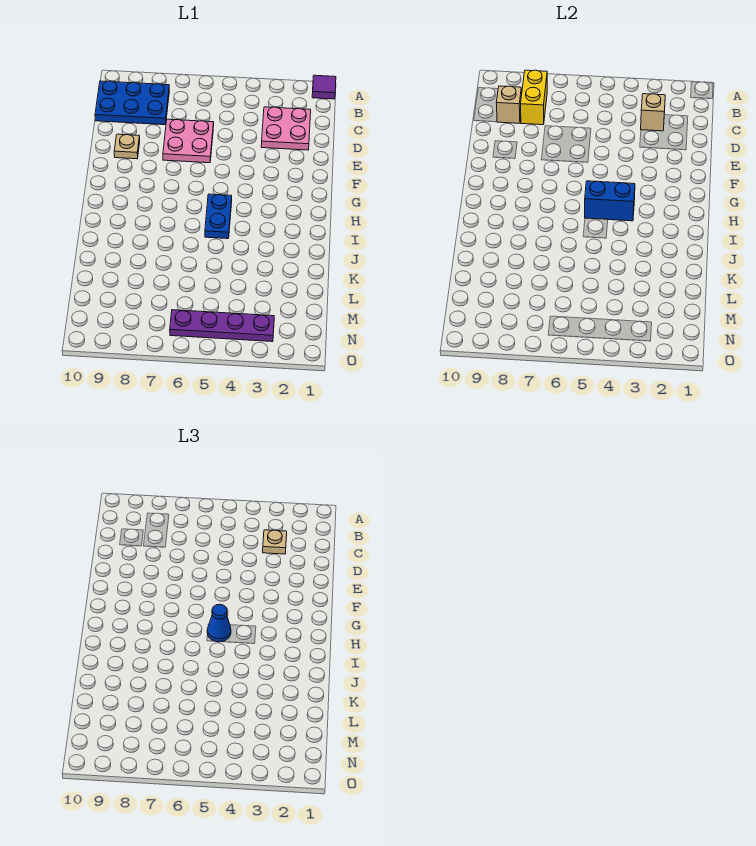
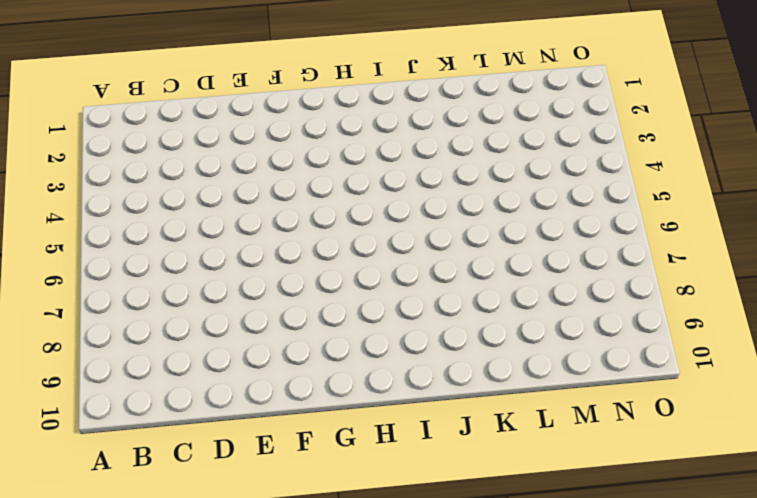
none -> purple 1x1 tile [312,75,336,99]
none -> blue 2x3 plate [95,81,169,125]
none -> pink 2x2 plate [261,107,311,150]

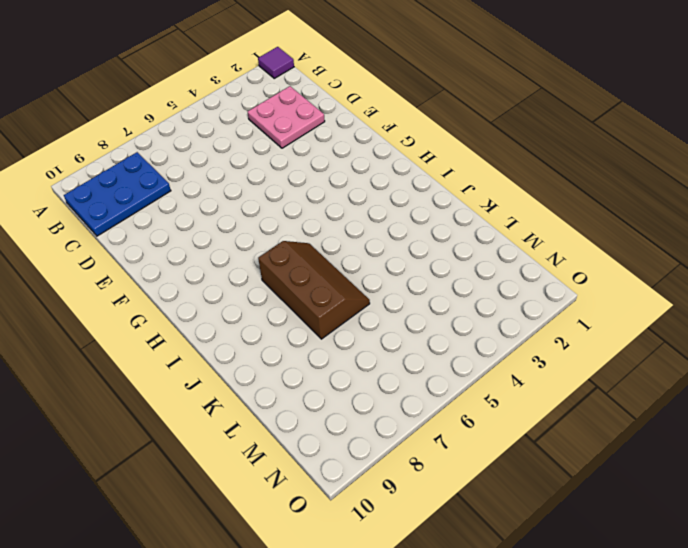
brown 2x3 slope [258,241,370,339] -> none
none -> pink 2x2 plate [163,119,214,163]
none -> tan 1x1 plate [114,134,140,159]
none -> blue 1x2 plate [205,194,232,239]

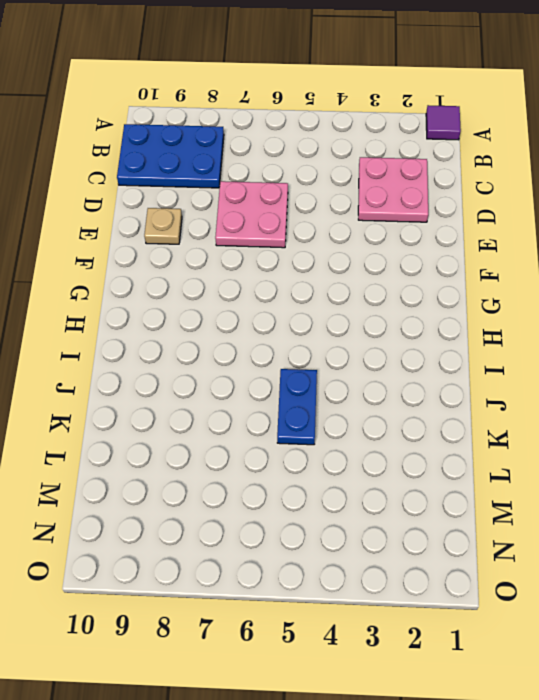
blue 1x2 plate [277,369,317,445] -> blue 1x2 plate moved to [205,194,232,239]
none -> purple 1x4 plate [170,310,274,342]
none -> yellow 1x2 brick [521,70,547,125]
none -> tan 1x1 brick [641,94,665,131]

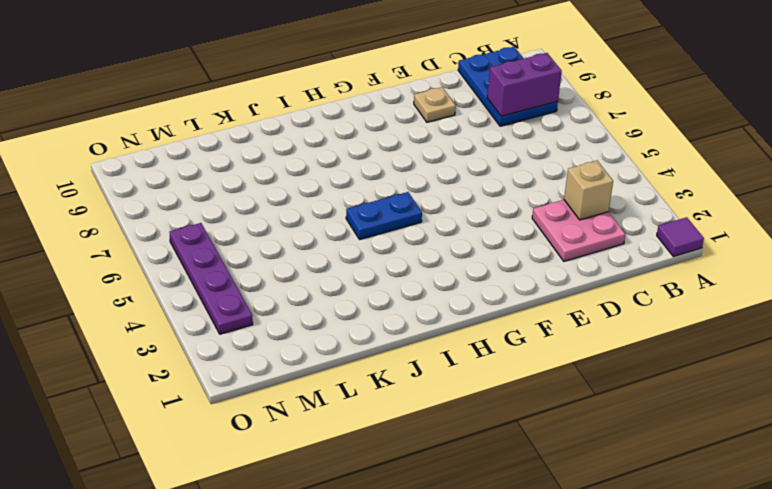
purple 1x2 brick [487,53,562,116] -> yellow 1x2 brick [521,70,547,125]
none -> pink 2x2 plate [163,119,214,163]
none -> tan 1x1 brick [497,86,522,123]
none -> blue 1x2 brick [585,181,635,221]

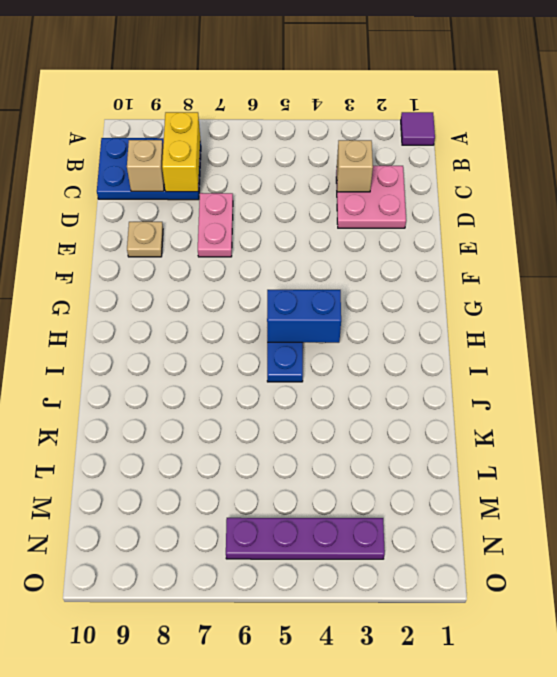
pink 1x2 plate [198,193,233,257] -> pink 2x2 plate [163,119,214,163]
none -> tan 1x1 plate [263,530,287,554]
none -> blue 1x1 cone [207,604,231,642]

